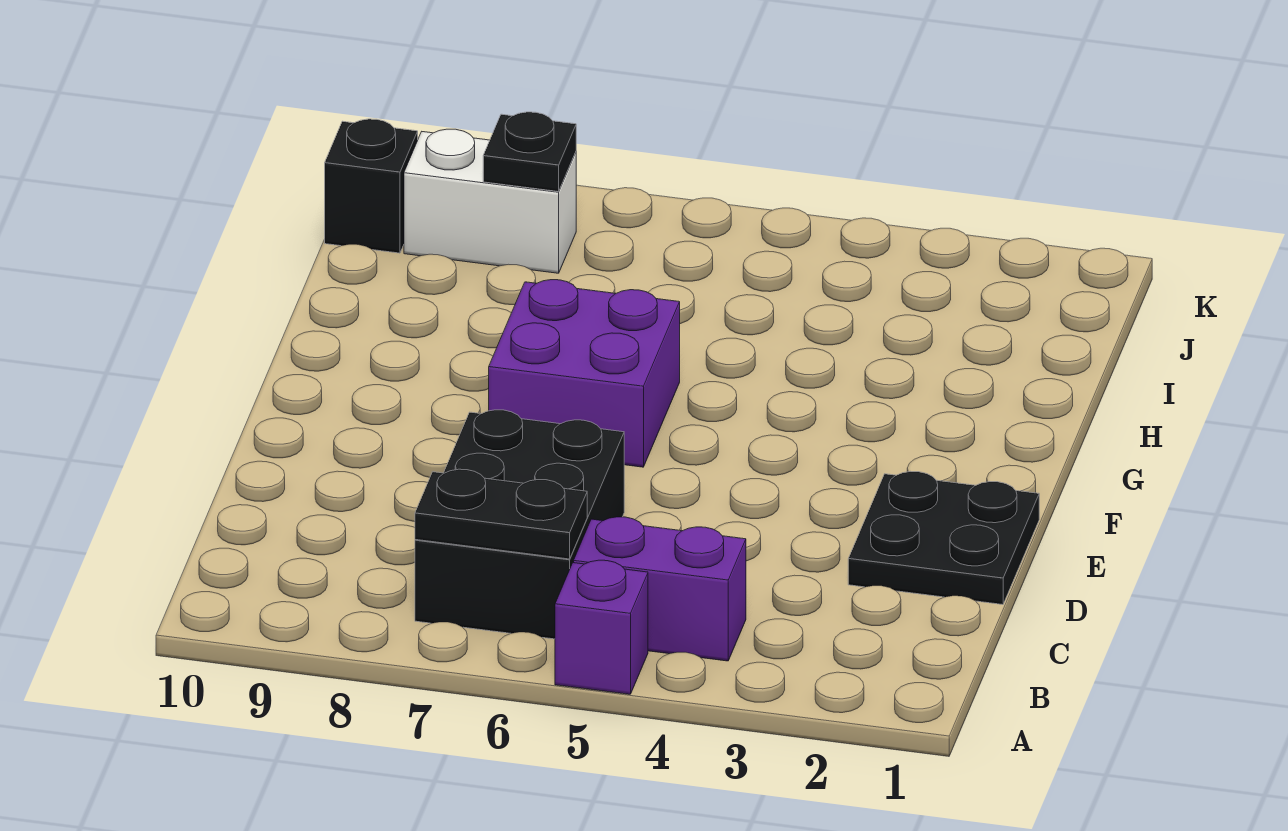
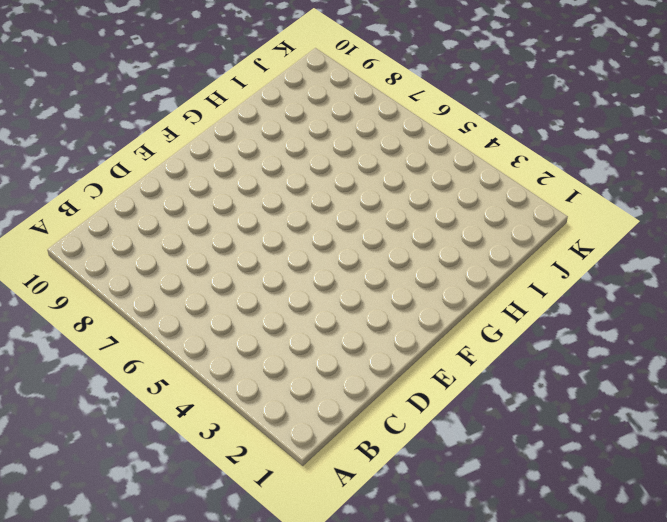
none -> purple 1x1 brick [555,560,648,694]
none -> purple 1x2 brick [574,517,746,661]

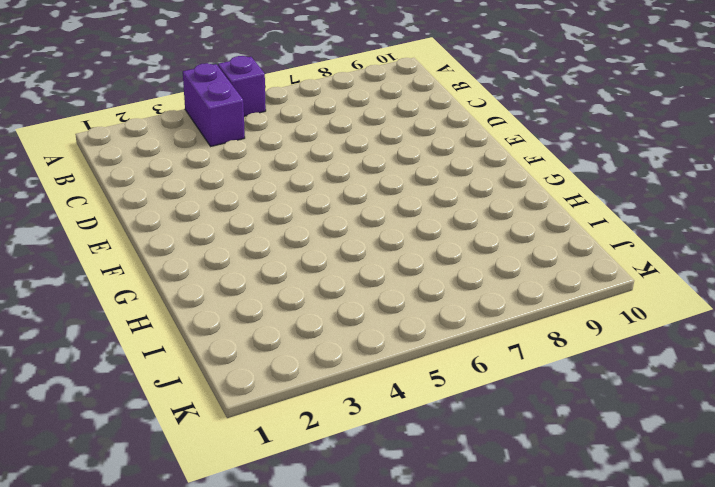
purple 1x2 brick [183,63,245,146] -> purple 1x2 brick turned to [574,517,746,661]
none -> black 2x3 brick [415,410,624,639]
none -> black 2x2 plate [848,471,1039,605]

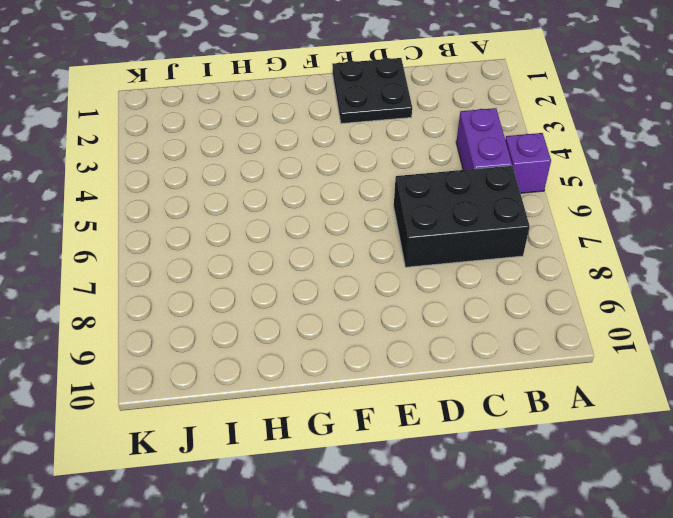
none -> purple 2x2 brick [489,280,680,467]
none -> white 1x2 brick [404,129,576,273]

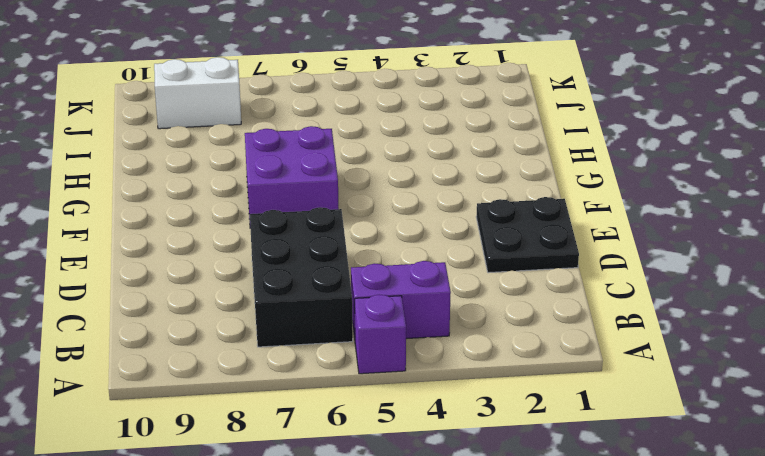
none -> black 1x1 brick [325,119,418,253]
none -> black 1x2 plate [415,469,587,559]

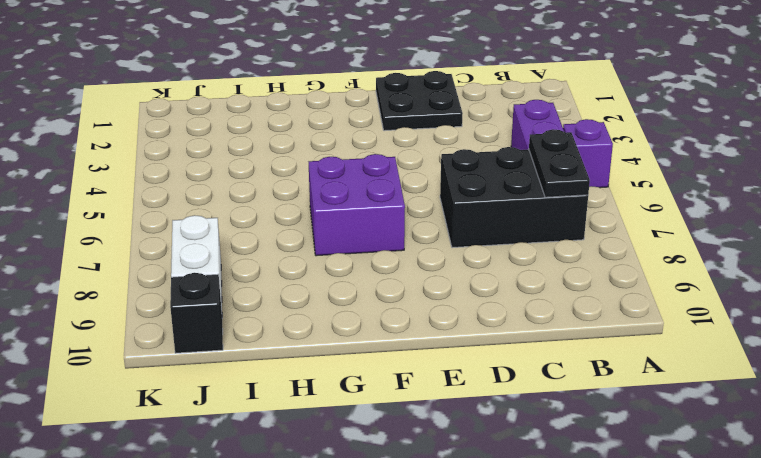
none -> black 1x1 plate [483,112,576,192]

